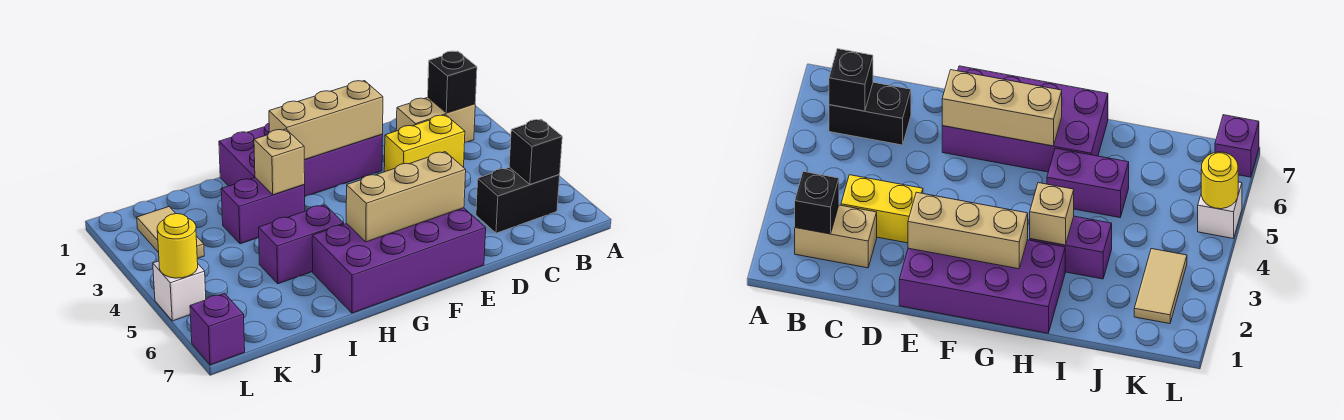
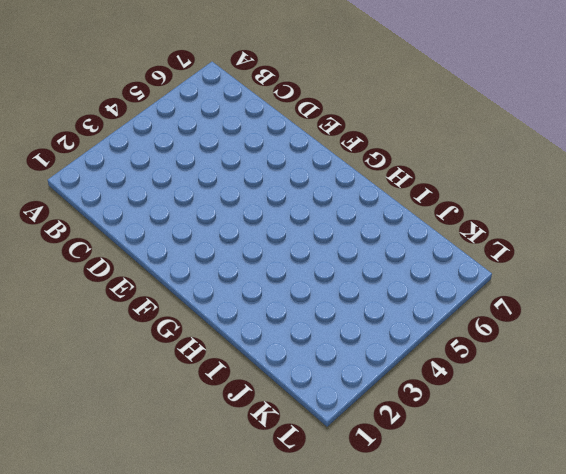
none -> tan 1x2 brick [396,97,475,142]
none -> black 1x2 brick [476,167,560,233]
none -> yellow 1x2 brick [384,115,465,172]

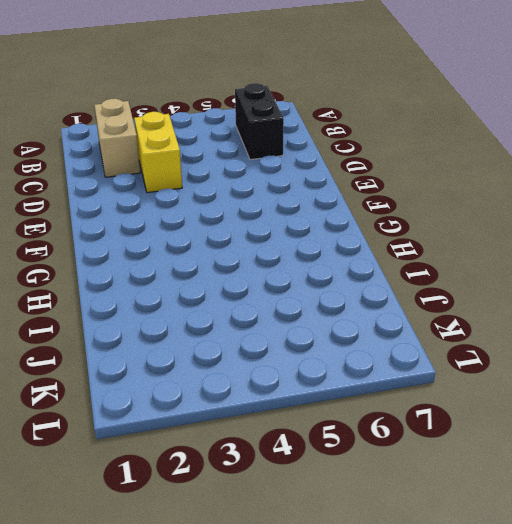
none -> purple 2x4 brick [219,123,383,196]
none -> purple 2x4 brick [312,208,486,313]
none -> purple 1x2 brick [221,178,305,244]

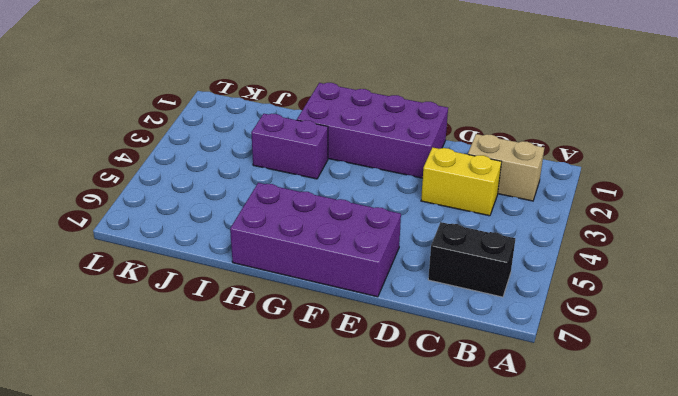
none -> purple 1x2 brick [259,205,344,284]
none -> tan 1x2 tile [137,207,204,258]
none -> white 1x1 brick [153,261,206,321]

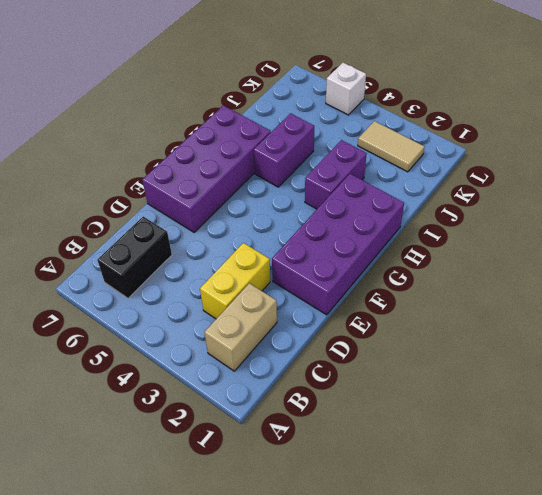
none -> purple 1x1 brick [190,293,245,365]
none -> black 1x1 brick [428,51,477,113]
none -> black 1x1 brick [509,119,562,185]

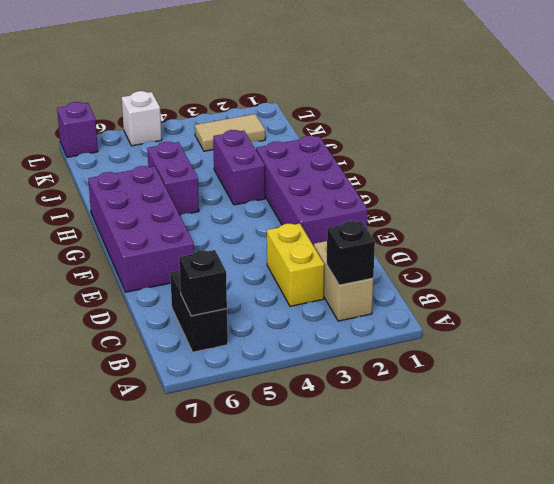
none -> tan 1x3 brick [269,81,383,160]
none -> tan 1x3 brick [346,152,466,242]
none -> tan 1x1 brick [254,129,305,195]

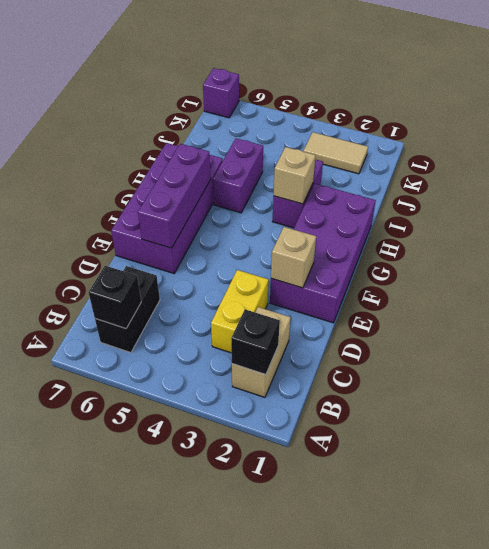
tan 1x1 brick [271,227,316,288] -> tan 1x3 brick [269,81,383,160]
purple 1x3 brick [138,144,211,248] -> tan 1x3 brick [346,152,466,242]
none -> white 1x1 brick [153,261,206,321]
none -> yellow 1x1 round brick [157,214,198,278]

